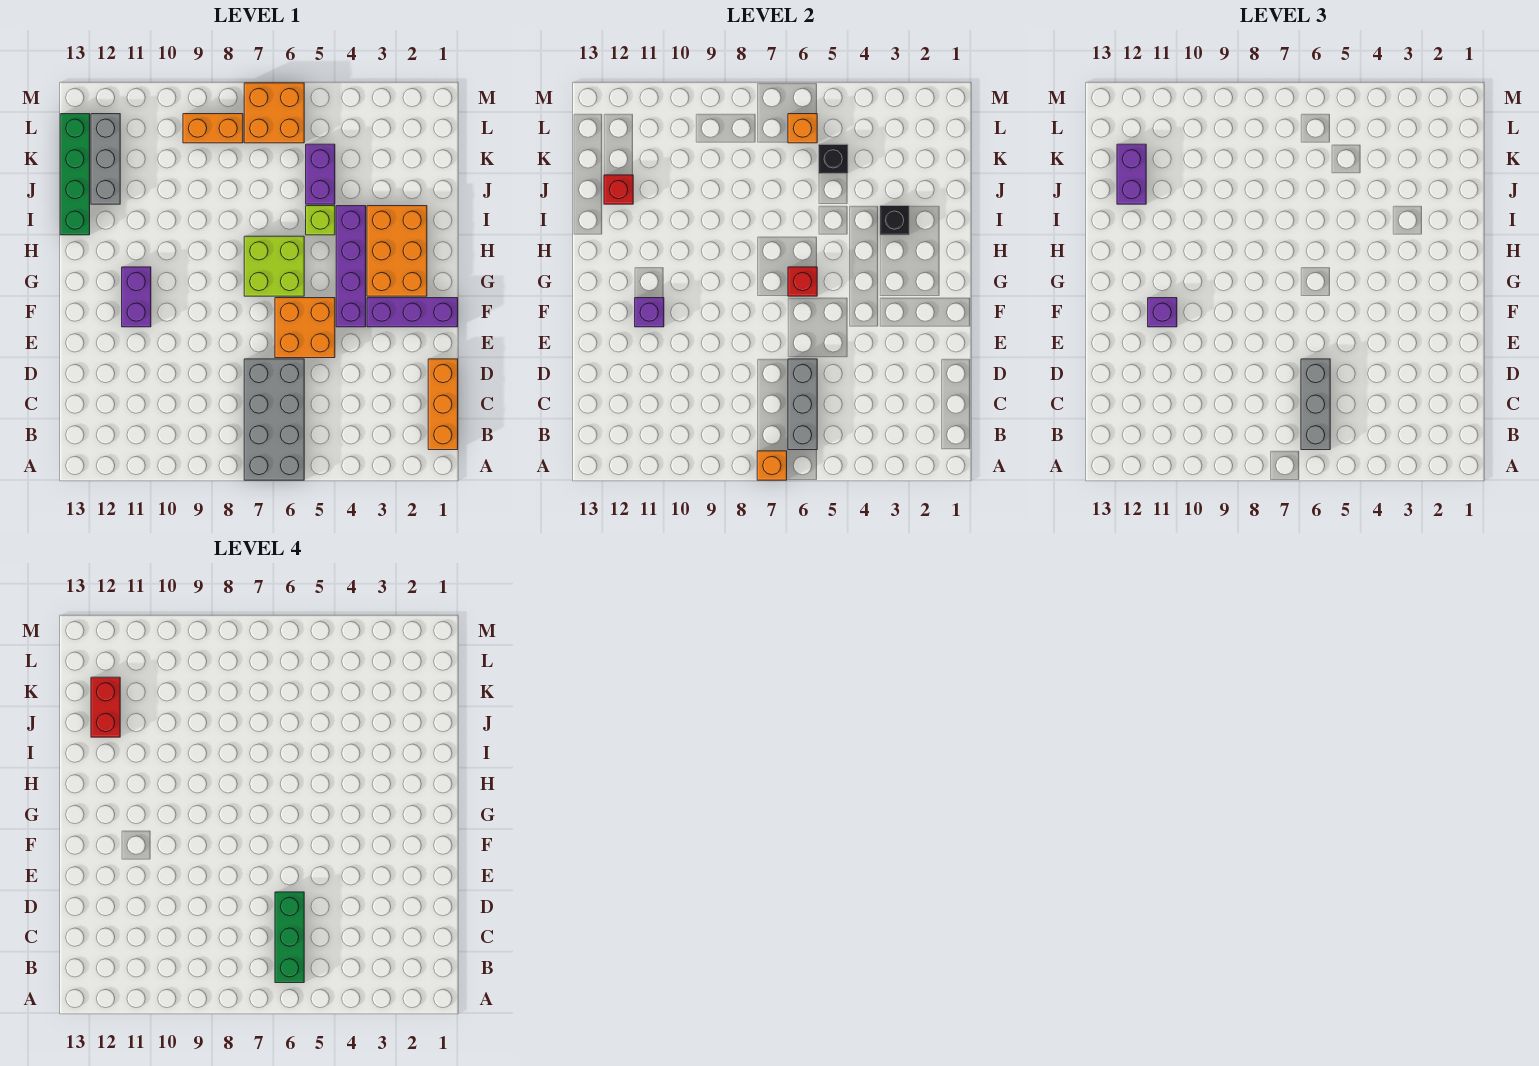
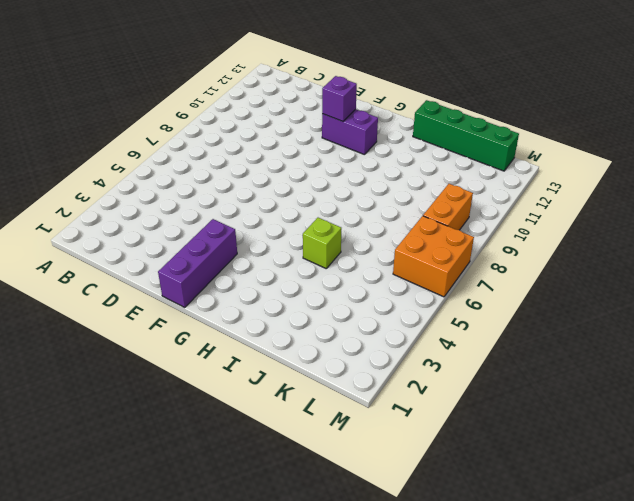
none -> grey 2x4 brick [244,359,304,480]
none -> orange 1x3 brick [428,359,458,450]
none -> orange 2x2 brick [275,298,335,358]

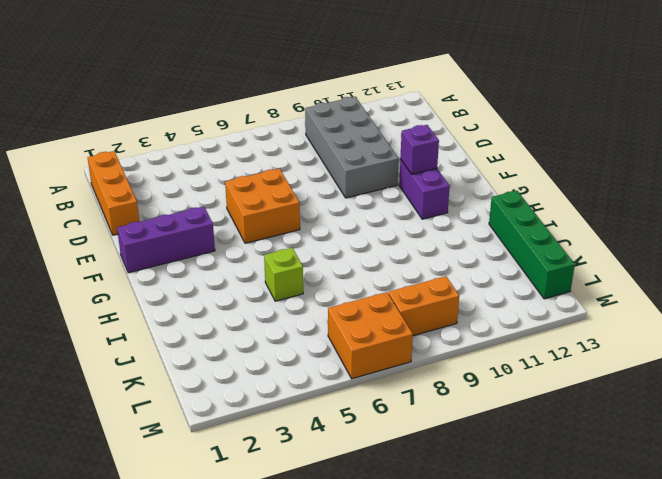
grey 2x4 brick [305,97,399,198] -> grey 2x4 brick moved to [244,359,304,480]
none -> purple 1x4 brick [336,206,366,327]
none -> orange 2x3 brick [367,206,427,296]
none -> lime 2x2 brick [244,236,304,296]

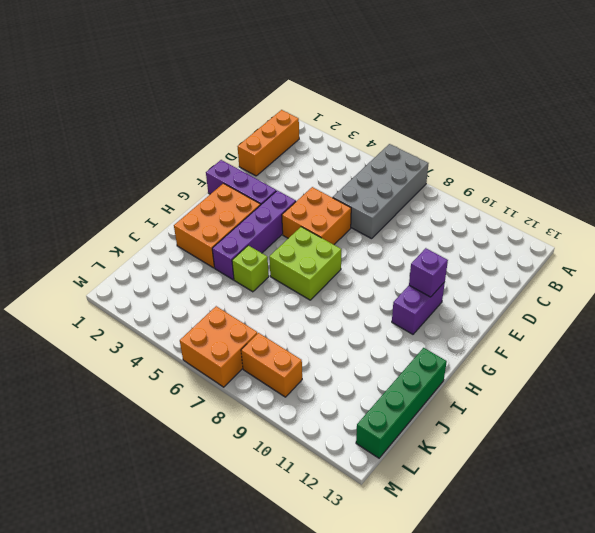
none -> purple 1x2 brick [306,144,335,204]
none -> grey 1x3 brick [91,114,120,204]
none -> orange 1x1 brick [757,451,787,480]

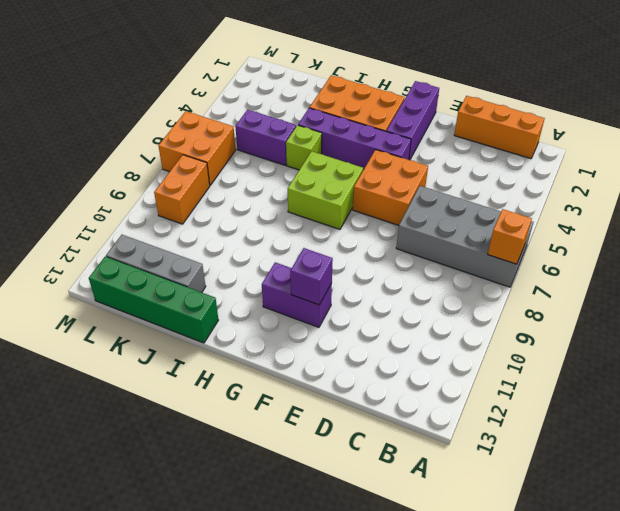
none -> grey 1x3 brick [788,359,817,450]
none -> red 1x1 brick [788,267,817,296]
none -> black 1x1 brick [880,206,909,235]

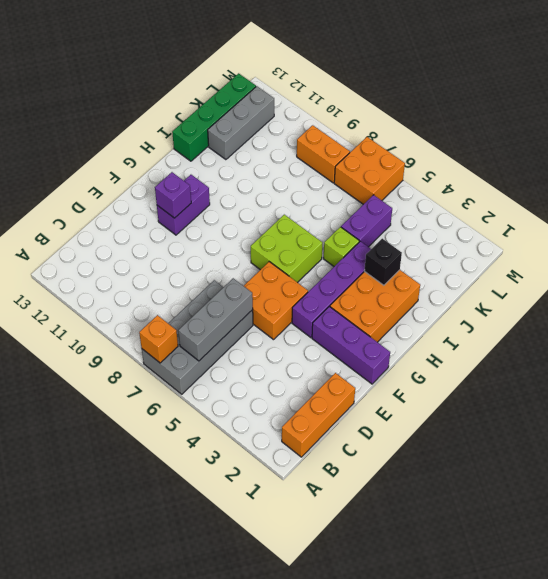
none -> red 1x1 brick [788,267,817,296]
none -> red 1x1 brick [604,175,633,204]
none -> black 1x1 brick [819,144,848,174]

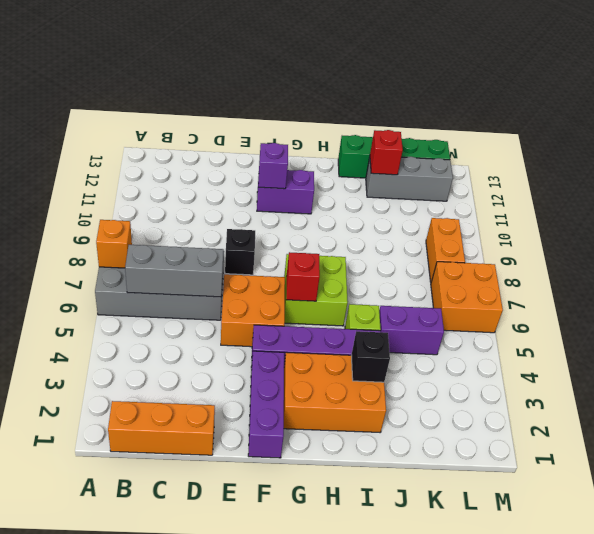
black 1x1 brick [225,229,255,275] -> black 1x1 brick moved to [819,144,848,174]
none -> orange 1x1 brick [788,114,817,143]
none -> grey 1x3 brick [1301,359,1330,450]
none -> purple 1x1 brick [1148,298,1177,327]

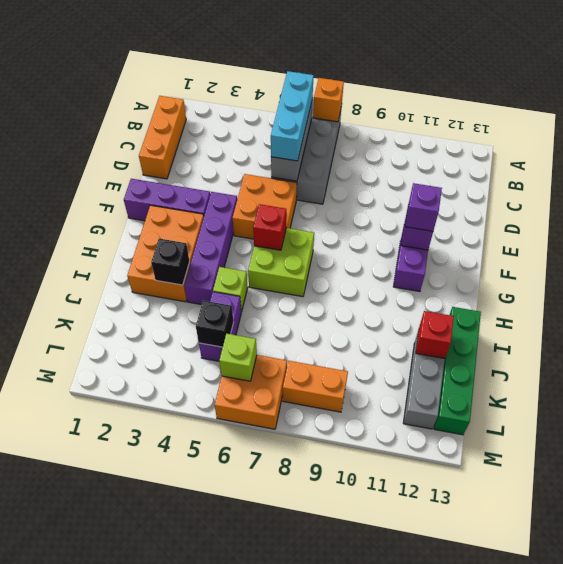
cyan 1x3 brick [271,71,314,161] -> grey 1x3 brick [1301,359,1330,450]
lime 1x1 brick [219,334,257,381] -> orange 1x1 brick [788,114,817,143]
none -> purple 1x2 brick [1117,144,1146,204]
none -> green 1x3 brick [275,892,304,983]
none -> red 1x2 brick [91,677,120,737]

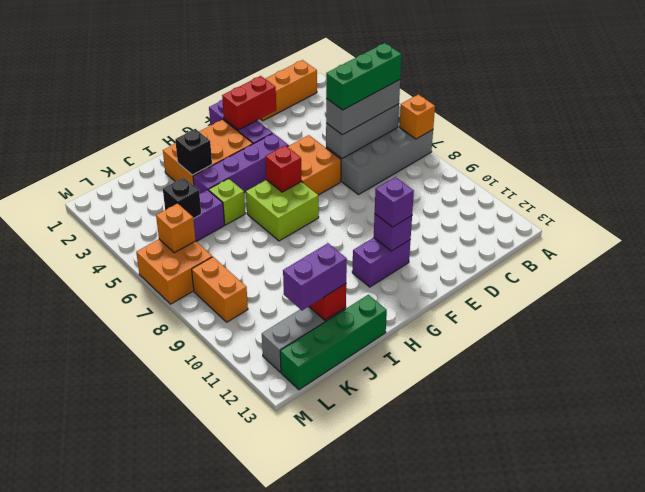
red 1x2 brick [222,76,276,130] -> red 1x2 brick moved to [91,677,120,737]

